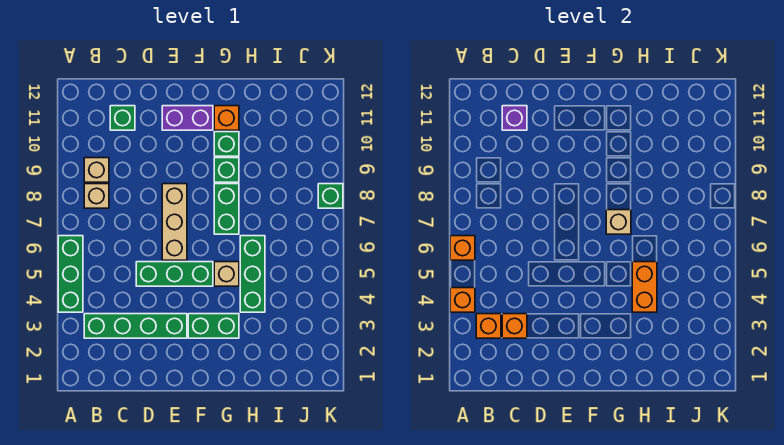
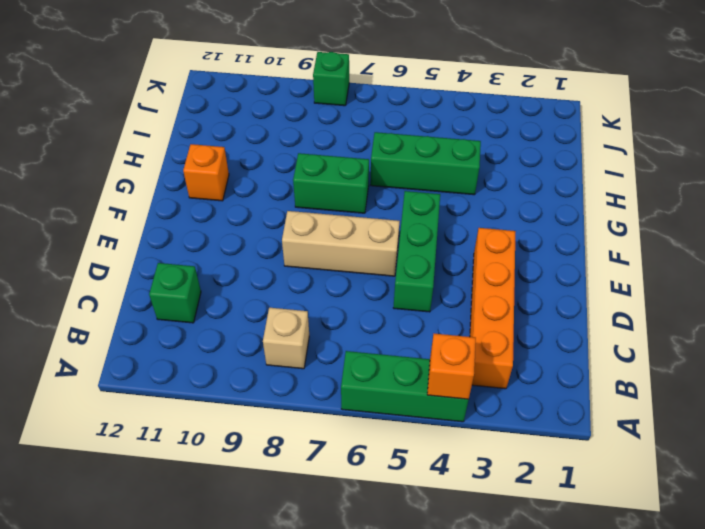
orange 1x4 brick [470,228,516,389] -> green 1x4 brick [84,314,187,338]
none -> tan 1x1 brick [84,158,109,182]
none -> purple 1x2 brick [162,106,213,130]
none -> green 1x2 brick [188,314,239,338]

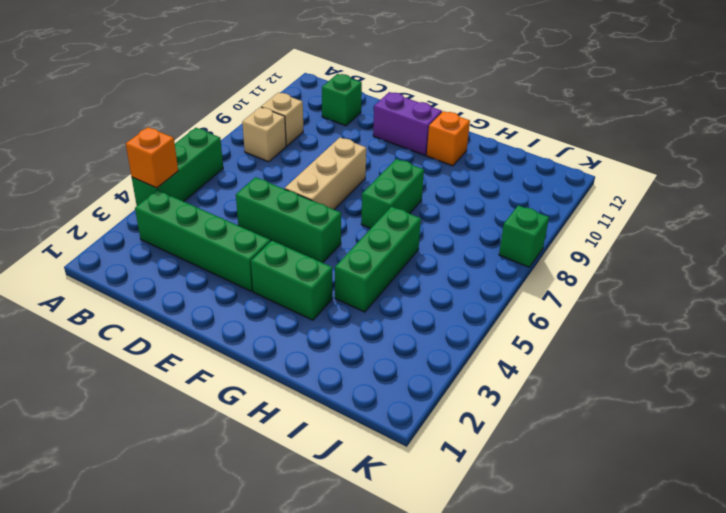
none -> tan 1x1 brick [214,262,239,286]
none -> green 1x1 brick [214,158,239,182]
none -> green 1x1 brick [214,132,239,156]

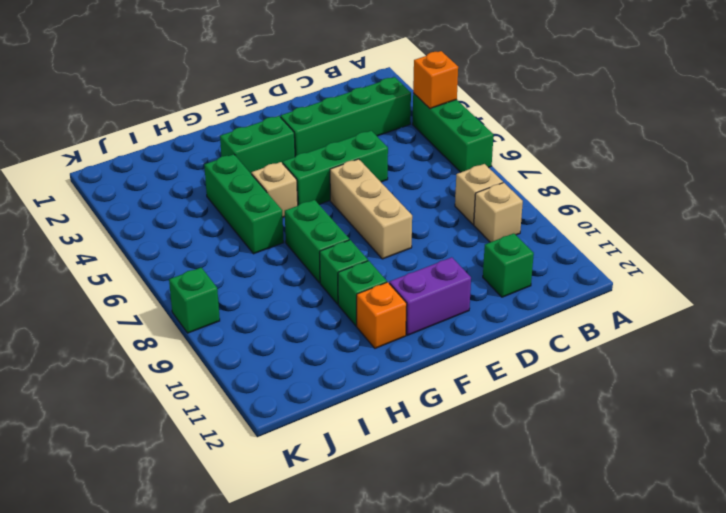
none -> orange 1x1 brick [450,236,475,260]
none -> orange 1x1 brick [476,314,501,338]
none -> orange 1x1 brick [502,314,527,338]

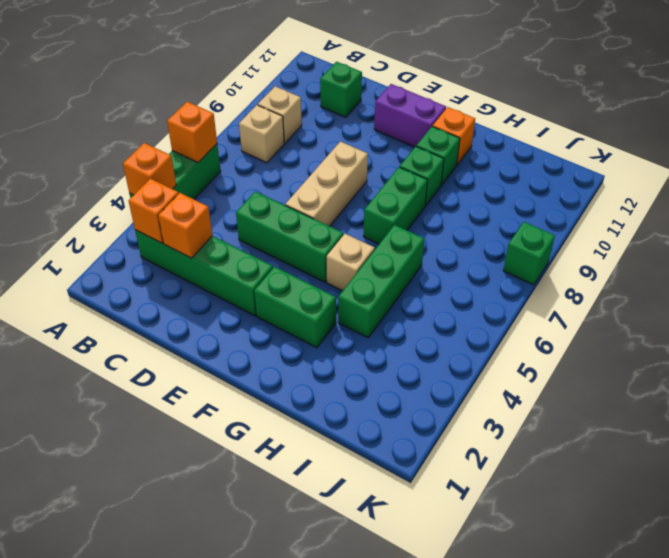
none -> purple 1x1 brick [502,106,527,130]
none -> tan 1x1 brick [606,210,631,234]
none -> orange 1x2 brick [632,262,657,312]

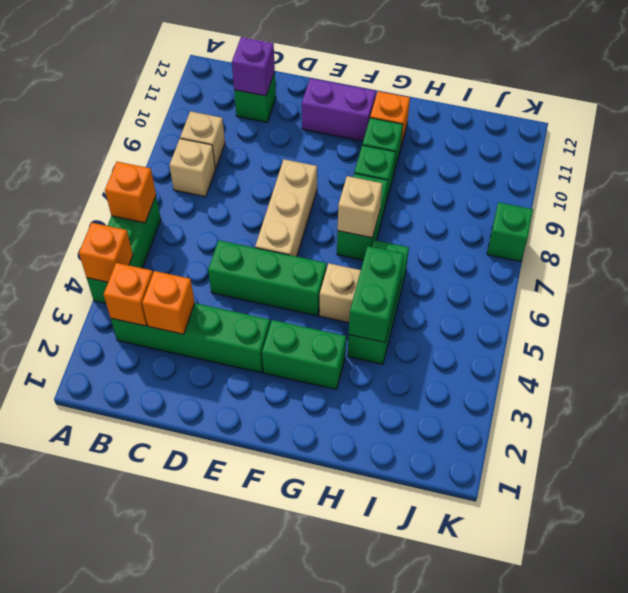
green 1x2 brick [349,246,404,342] -> orange 1x2 brick [632,262,657,312]

